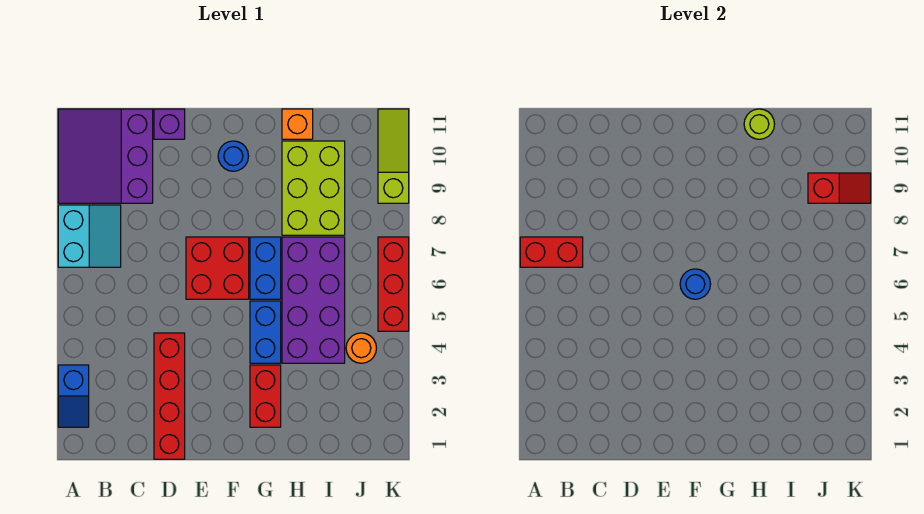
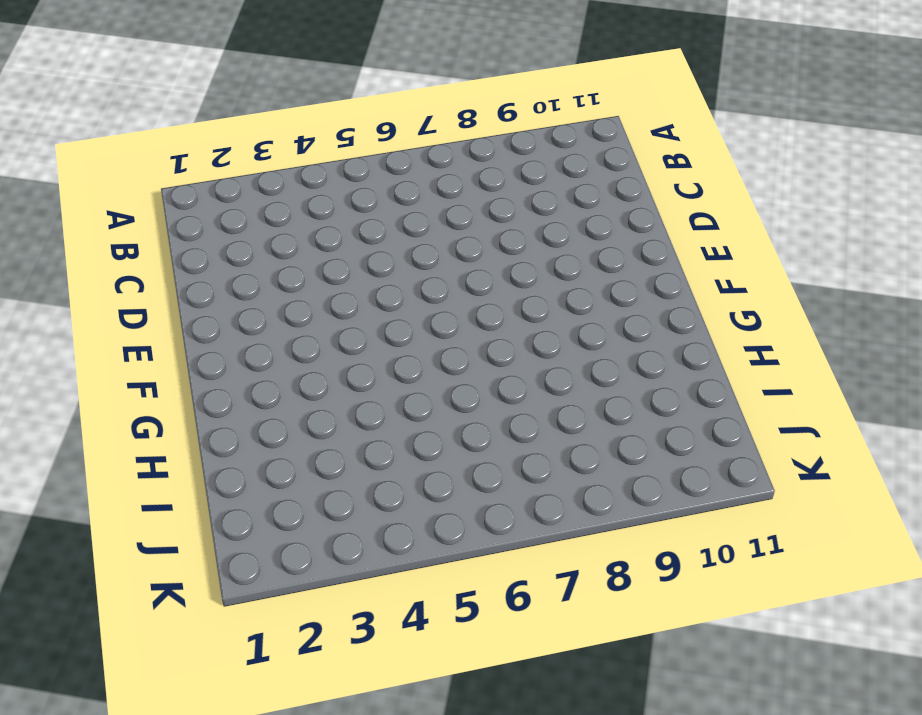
none -> blue 1x2 slope [58,365,89,427]
none -> cyan 2x2 slope [58,205,121,267]
none -> purple 3x3 slope [58,109,153,203]

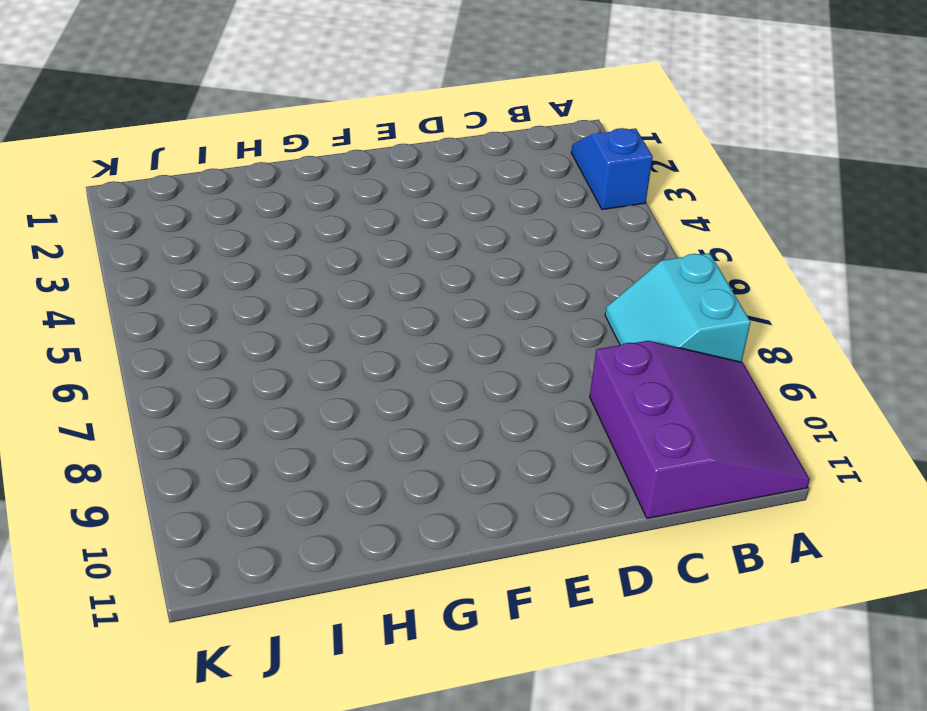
none -> red 1x4 brick [154,333,185,459]
none -> purple 1x1 brick [154,109,185,139]
none -> red 2x2 brick [186,237,249,299]

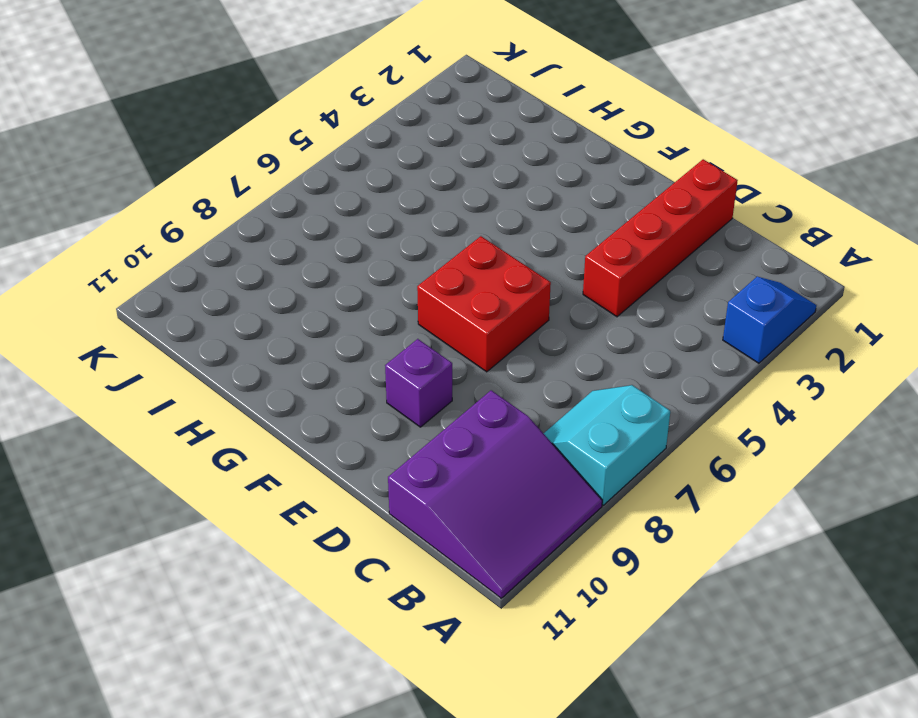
purple 1x1 brick [385,339,452,427] -> purple 1x1 brick moved to [154,109,185,139]
none -> blue 1x1 round brick [218,141,249,171]
none -> red 1x2 brick [250,365,281,427]
none -> blue 1x2 brick [250,301,281,363]

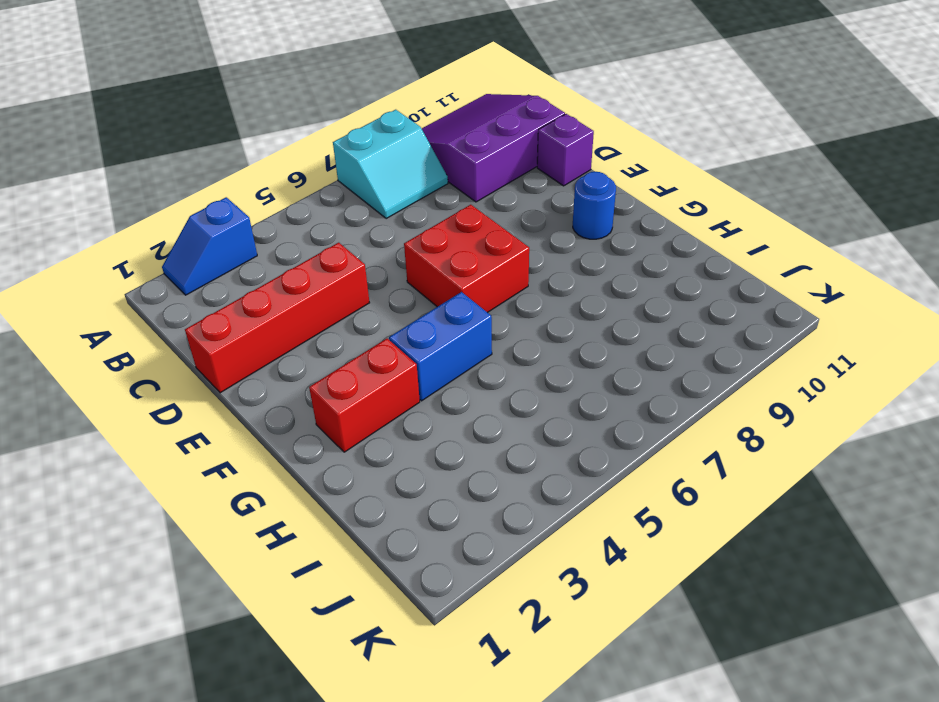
none -> blue 1x2 brick [250,237,281,299]
none -> purple 2x4 brick [282,237,345,363]
none -> lime 2x3 brick [282,141,345,235]

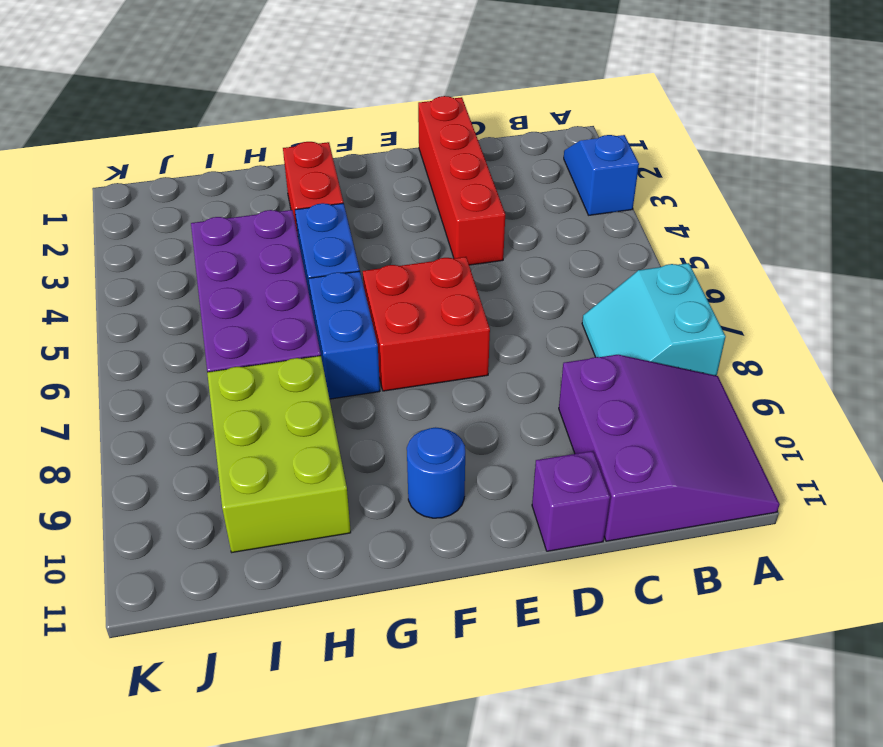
none -> orange 1x1 brick [282,109,313,139]
none -> orange 1x1 round brick [346,333,376,363]
none -> red 1x3 brick [378,237,409,331]

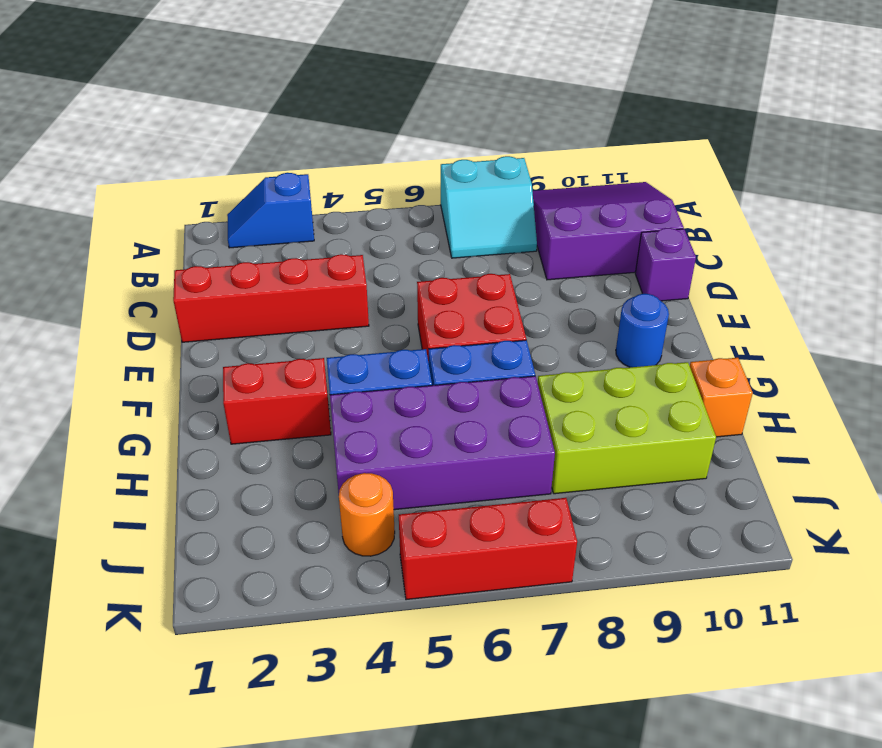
none -> lime 1x3 slope [378,109,409,203]
none -> red 1x2 brick [520,237,583,267]
none -> blue 1x1 round brick [680,269,711,299]

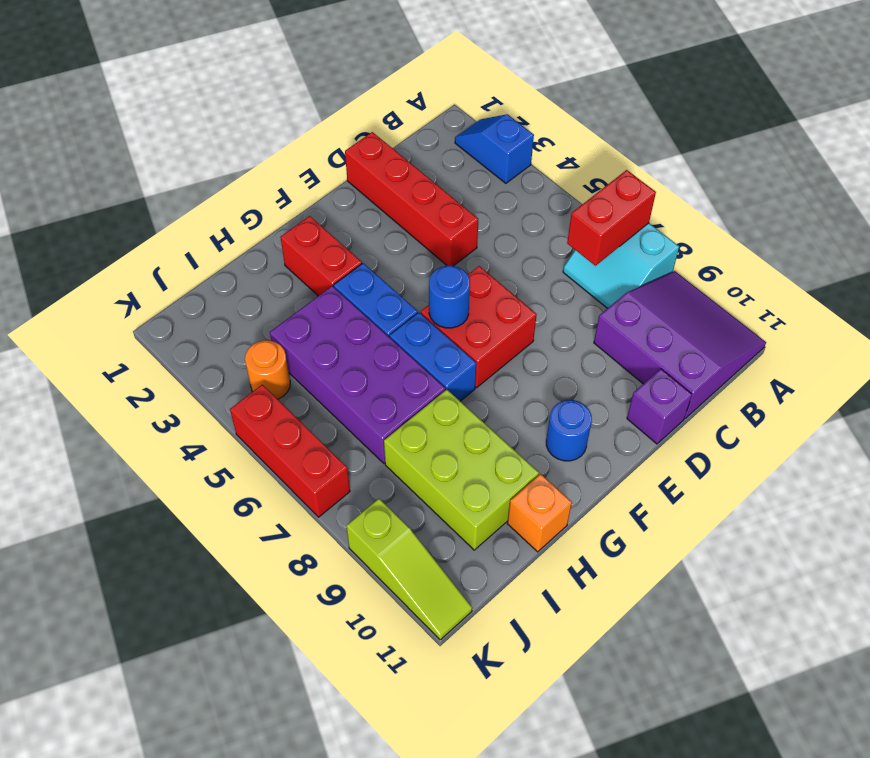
none -> lime 1x1 round brick [744,109,775,139]
none -> red 1x2 slope [808,173,871,203]

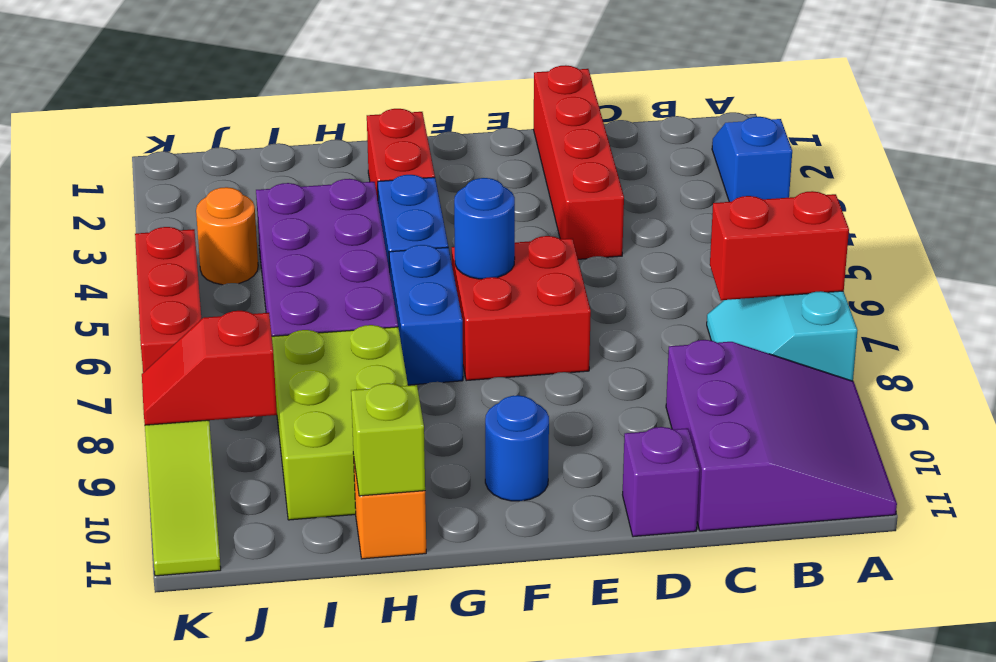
lime 1x1 brick [351,383,425,496] -> lime 1x1 round brick [744,109,775,139]

